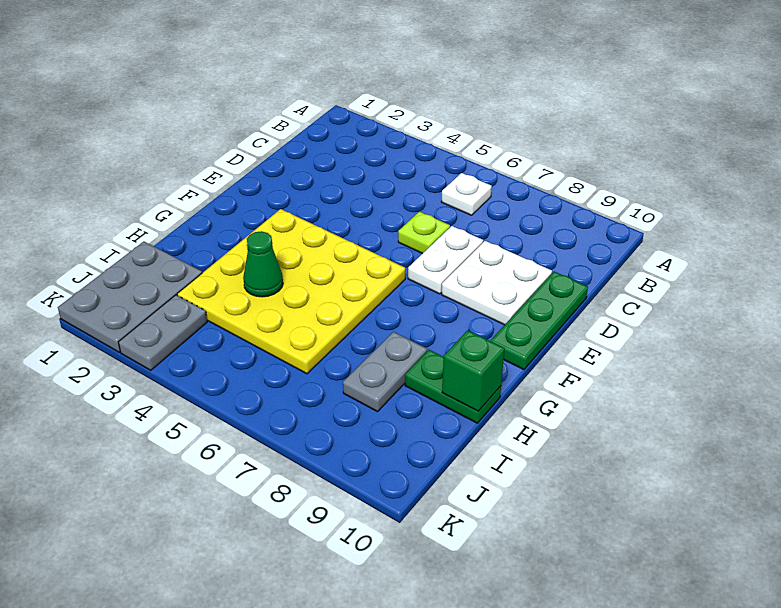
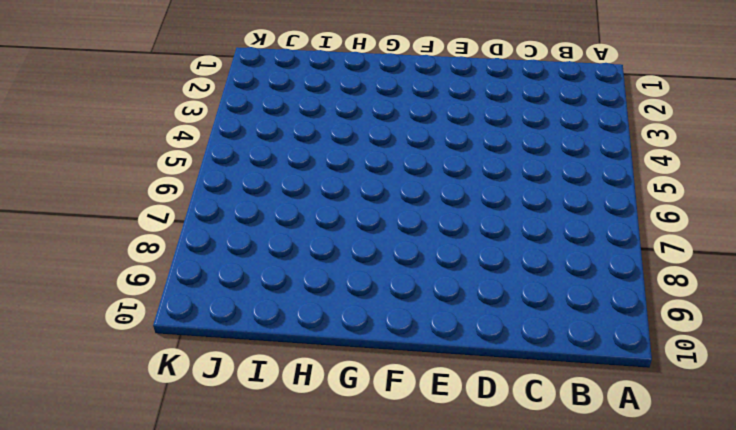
none -> white 1x1 plate [441,173,492,215]
none -> lime 1x1 plate [398,211,450,254]
none -> white 1x2 plate [408,226,483,294]

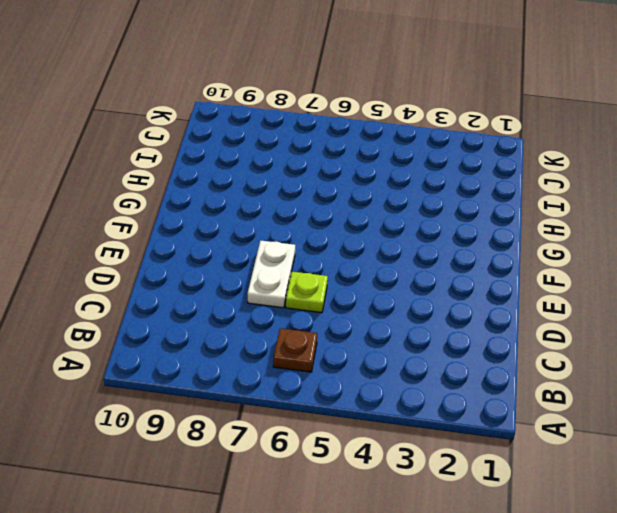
brown 1x1 plate [273,328,317,372] -> white 1x1 plate [441,173,492,215]
none -> white 2x2 plate [442,241,552,325]
none -> green 1x3 plate [490,272,588,370]
none -> yellow 4x4 plate [177,209,405,374]

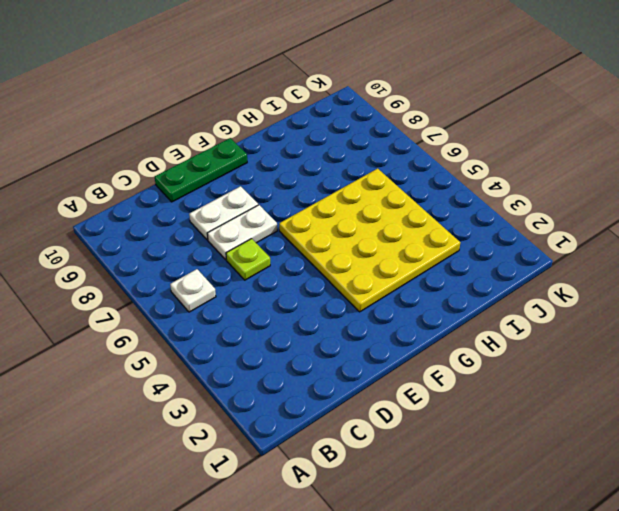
white 1x2 plate [189,186,258,240] -> white 2x2 plate [442,241,552,325]
none -> grey 1x2 plate [343,332,427,412]
none -> green 1x2 plate [405,350,501,423]
none -> grey 2x3 plate [58,242,202,352]

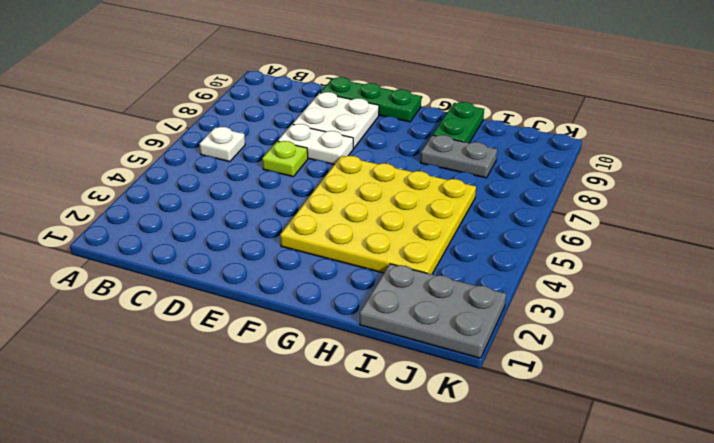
none -> grey 1x2 plate [119,295,207,370]
none -> green 1x1 cone [243,231,283,297]
none -> green 1x1 brick [442,330,505,411]

